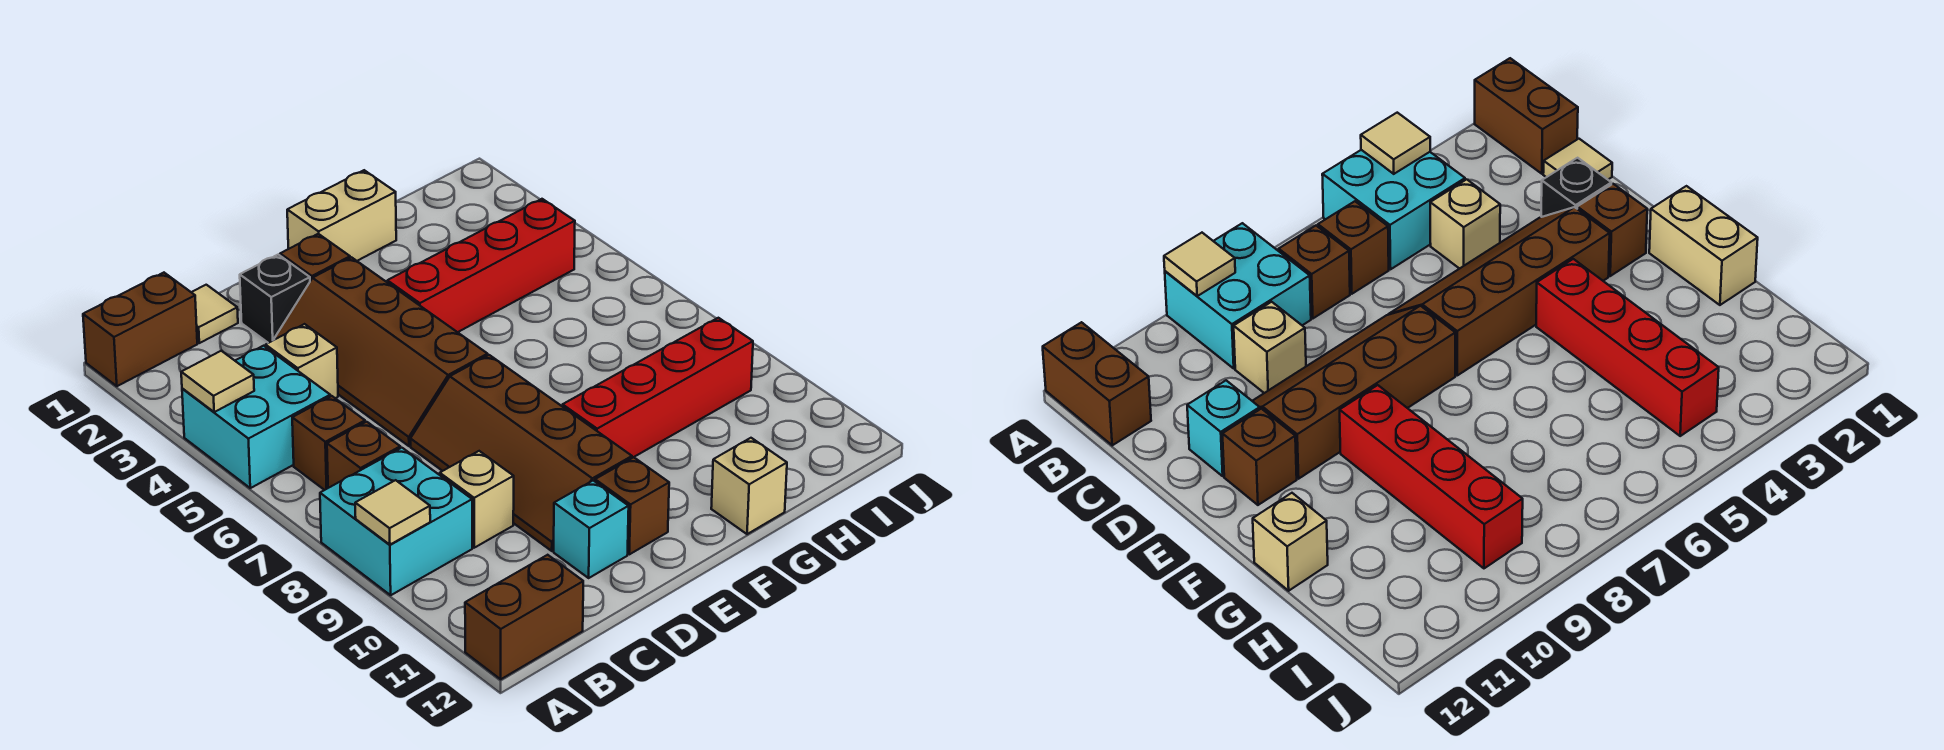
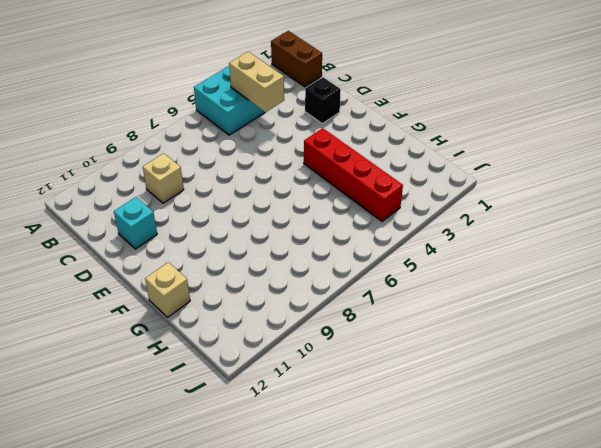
tan 1x2 brick [229,52,284,112] -> tan 1x2 brick moved to [287,170,396,261]
none -> cyan 2x2 brick [320,448,472,595]
none -> brown 1x2 brick [465,555,583,679]
none -> brown 1x1 brick [292,396,365,490]

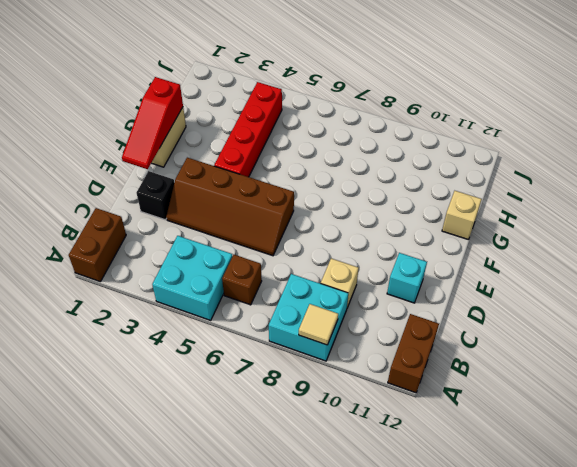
red 1x3 slope [122,77,183,169] -> none
none -> brown 1x1 brick [327,422,400,488]
none -> tan 1x1 tile [191,285,238,343]
none -> tan 1x1 brick [266,324,338,398]

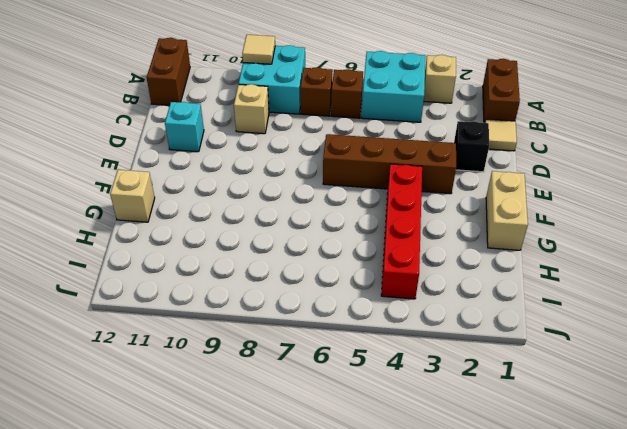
tan 1x1 brick [424,55,456,103] -> tan 1x1 brick moved to [266,324,338,398]
none -> brown 2x4 slope [410,355,632,551]
none -> brown 1x1 brick [280,234,350,281]
none -> brown 1x1 brick [595,457,669,554]

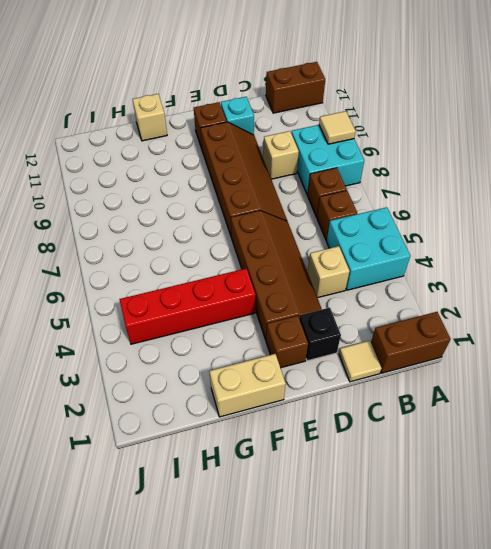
none -> red 1x4 brick [563,318,753,458]
none -> tan 1x1 tile [181,351,254,412]

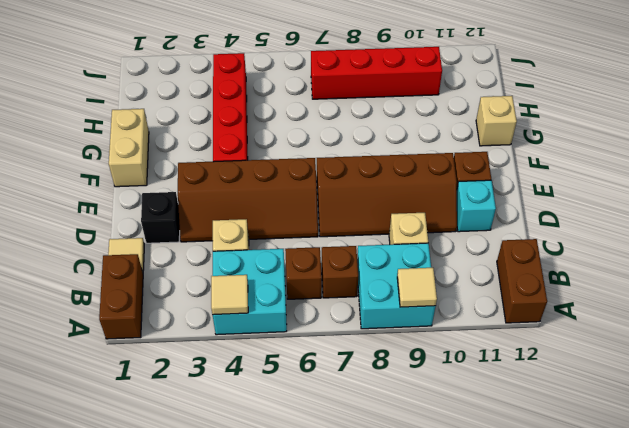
red 1x4 brick [311,47,442,99] -> red 1x4 brick turned to [563,318,753,458]
none -> brown 1x1 brick [280,234,350,281]

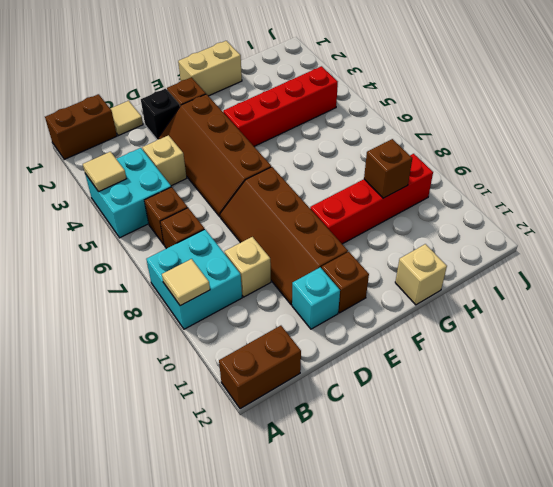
brown 1x1 brick [364,139,412,198] -> none

